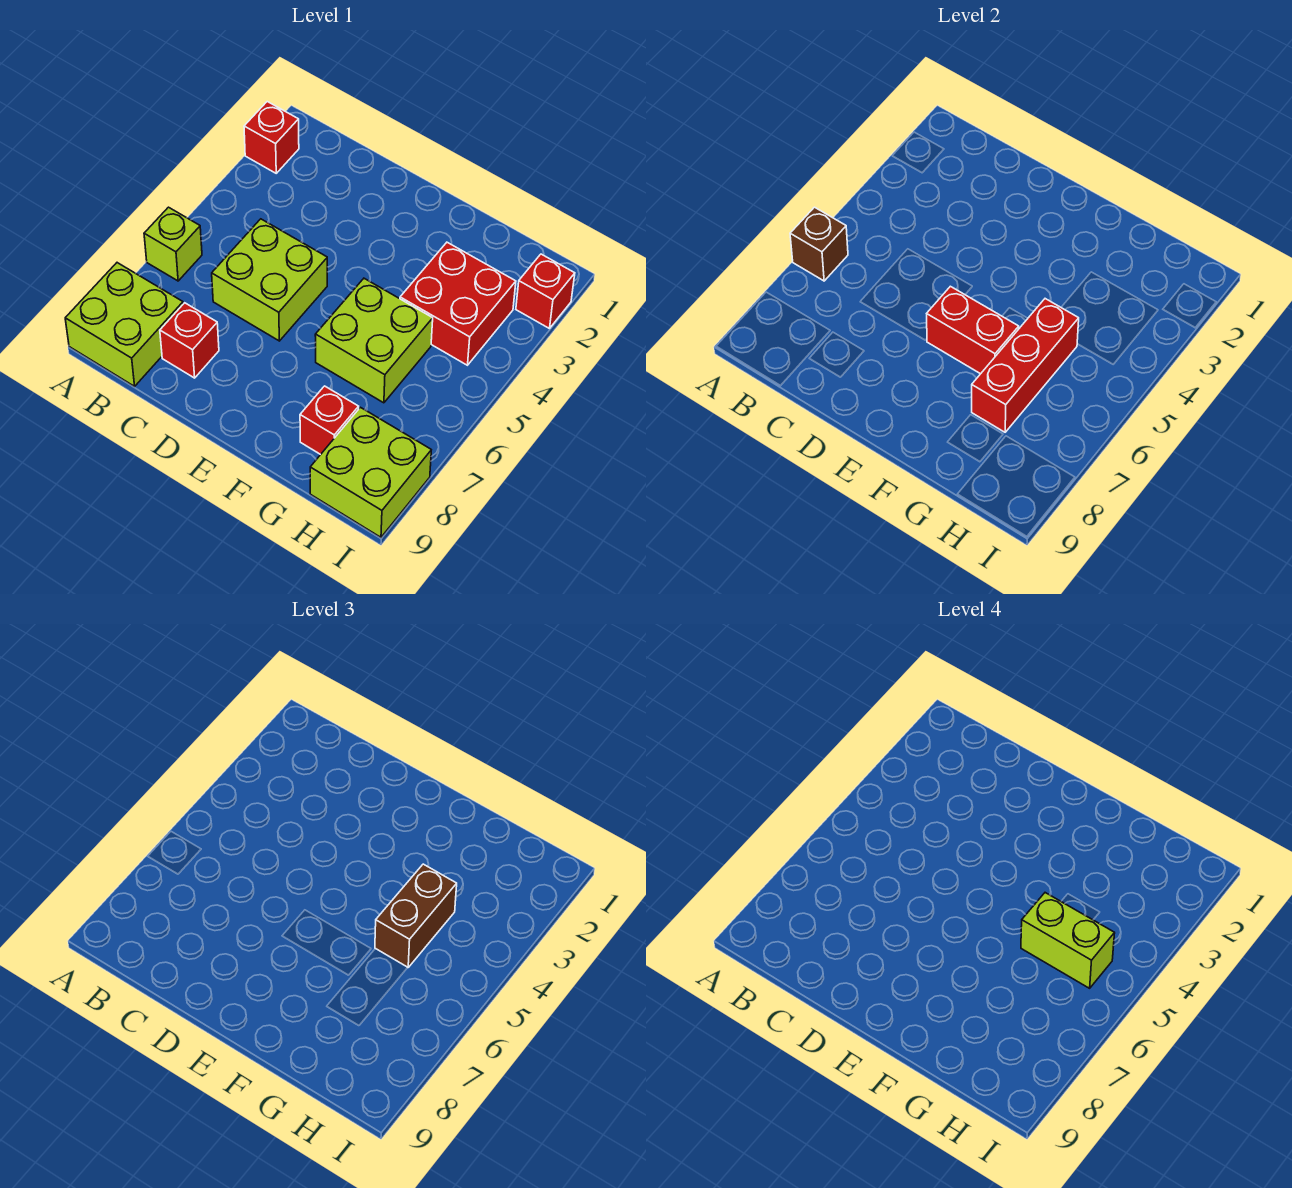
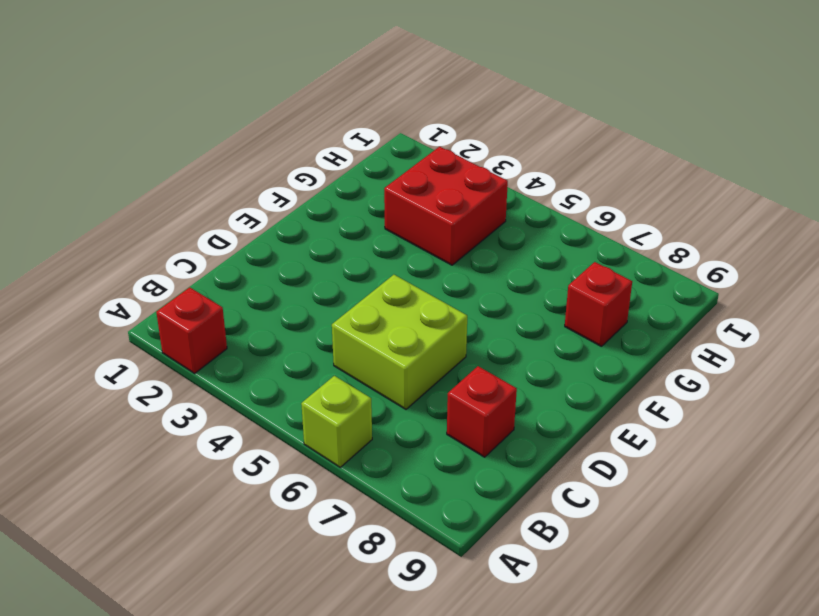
none -> lime 2x2 brick [65,263,183,386]
none -> lime 2x2 brick [315,278,433,403]
none -> lime 2x2 brick [310,407,431,537]

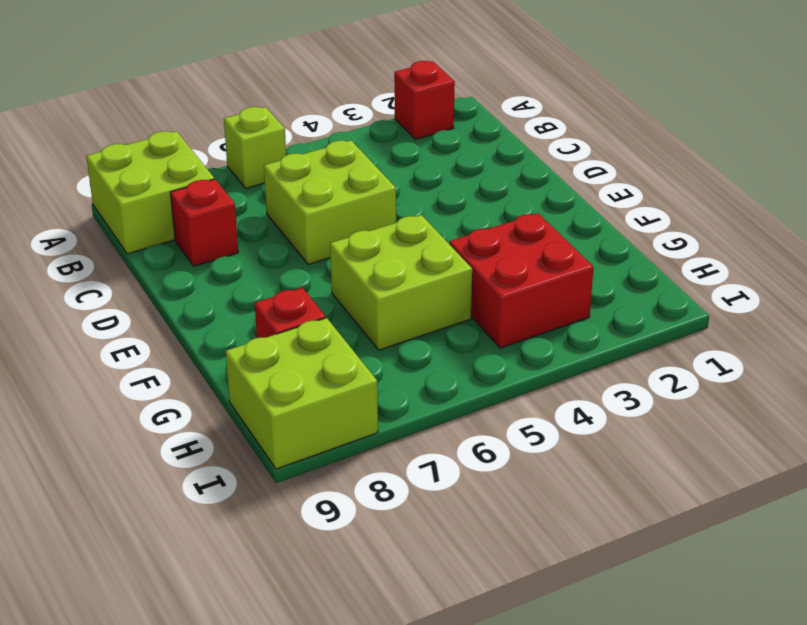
none -> red 1x1 brick [516,254,575,329]
none -> brown 1x1 brick [790,207,848,281]
none -> red 1x2 brick [927,286,1019,374]

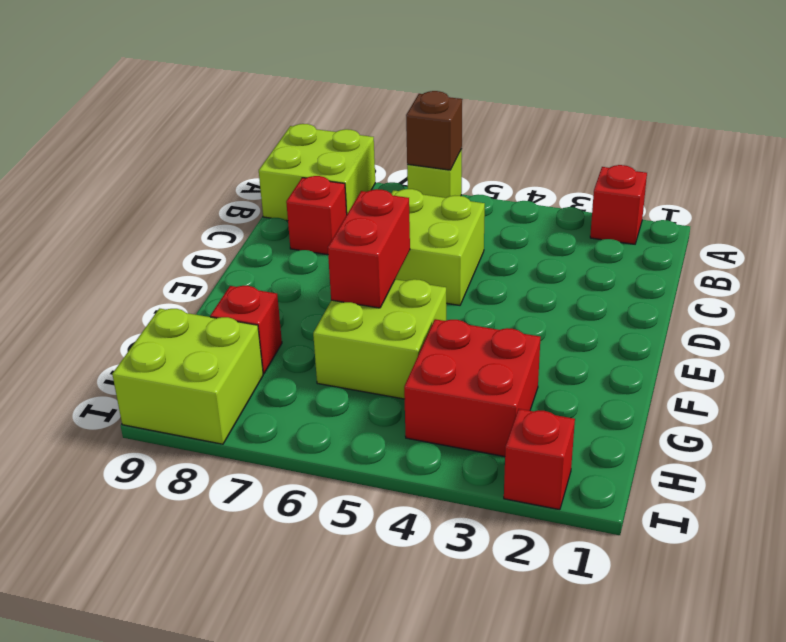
none -> red 1x3 brick [972,299,1079,432]
none -> brown 1x2 brick [375,864,457,967]
none -> lime 1x2 brick [1021,893,1115,988]

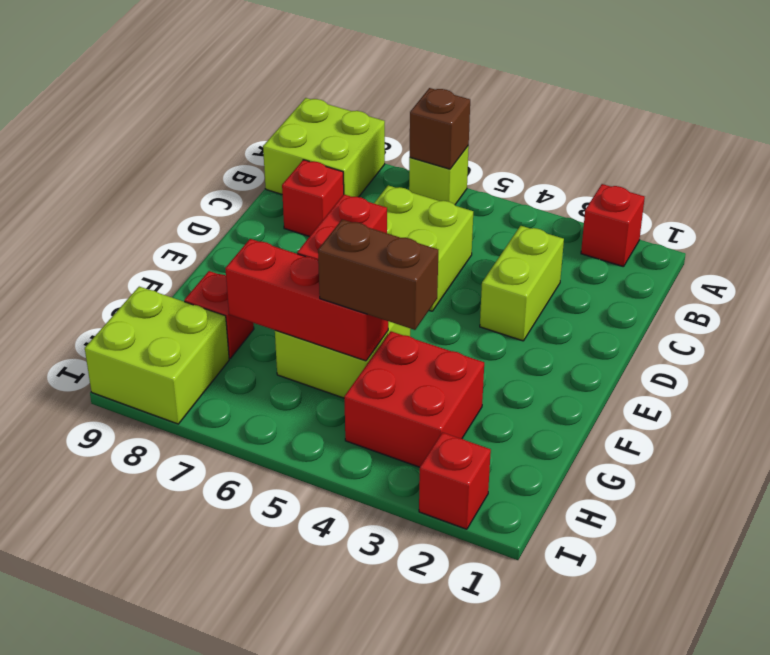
lime 1x2 brick [480,226,564,341] -> lime 1x2 brick moved to [1021,893,1115,988]

